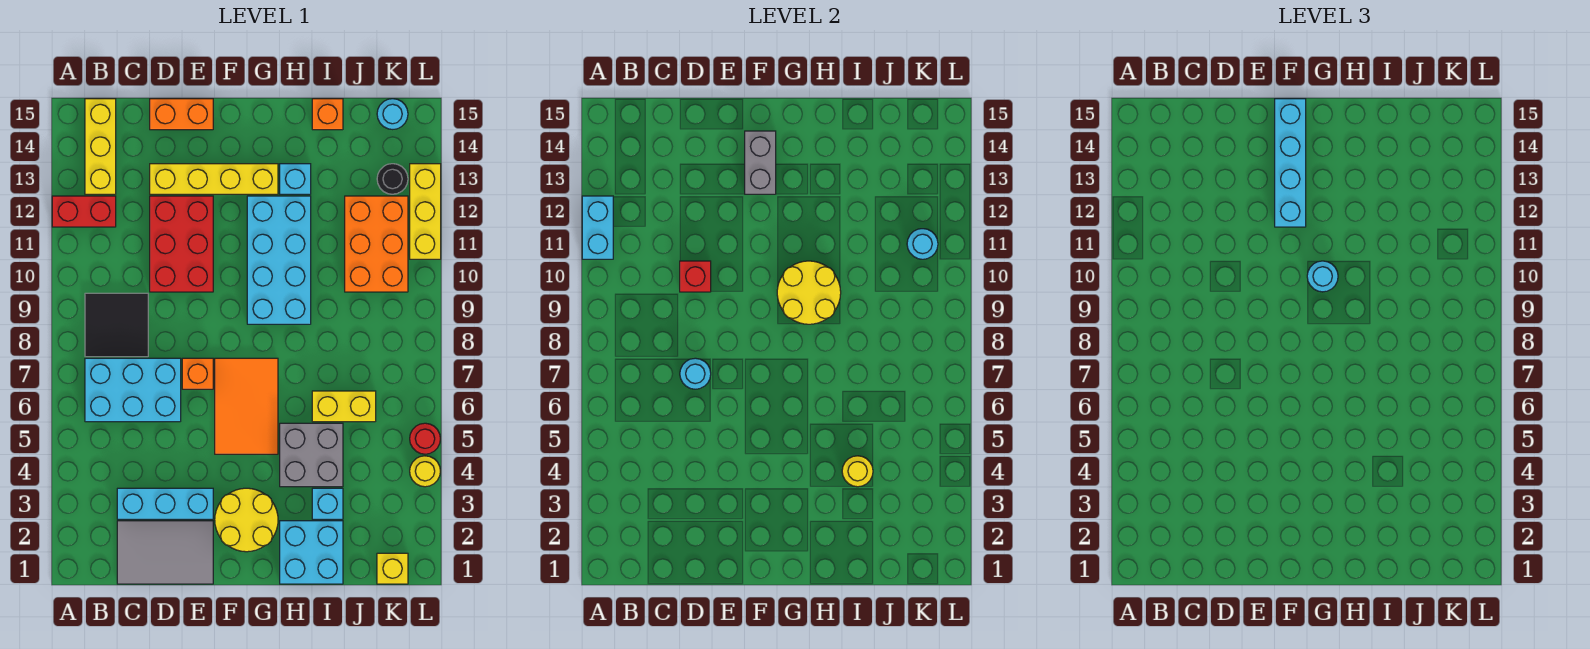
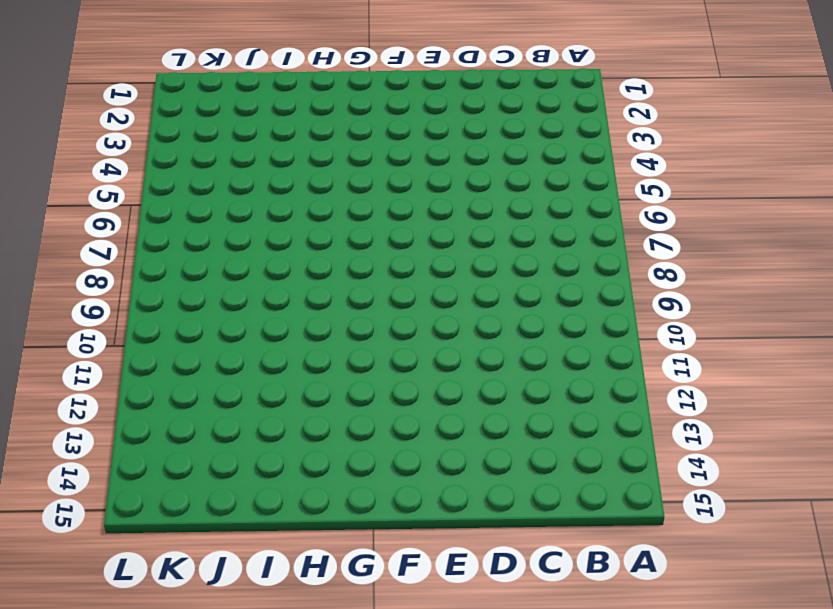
none -> red 1x2 brick [52,196,116,227]
none -> cyan 2x3 brick [85,358,181,422]
none -> black 2x2 tile [85,293,148,357]
none -> yellow 1x3 brick [85,99,116,194]

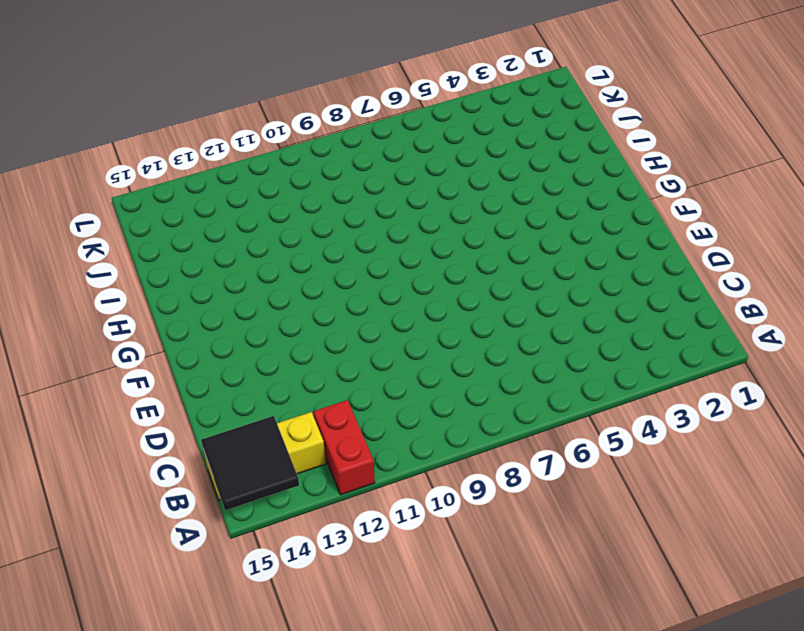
black 2x2 tile [201,416,299,510] -> black 2x2 tile moved to [85,293,148,357]
none -> cyan 2x3 brick [85,358,181,422]
none -> grey 2x3 tile [117,521,213,584]
none -> cyan 1x3 brick [117,488,213,519]
none -> red 2x3 brick [150,196,213,292]

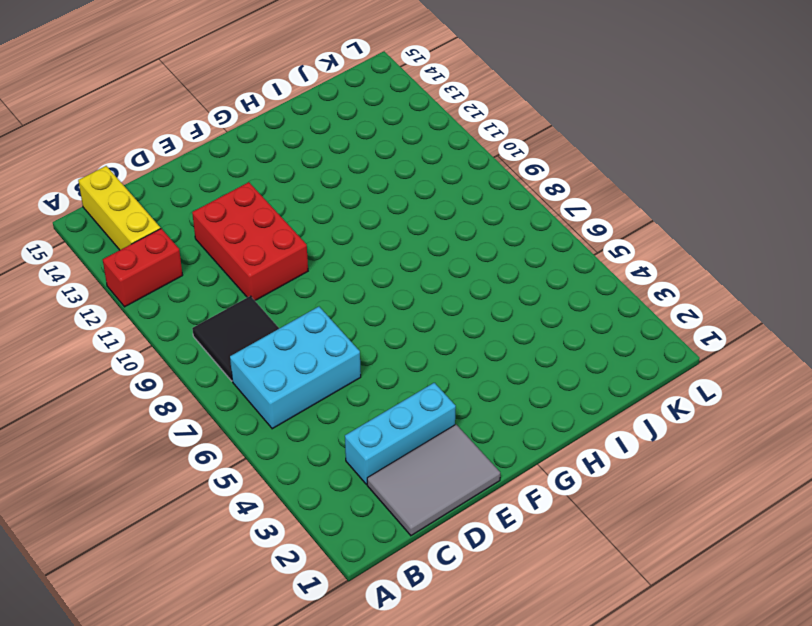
none -> yellow 1x4 brick [150,164,278,194]
none -> orange 1x2 brick [150,99,213,130]
none -> orange 1x1 brick [182,358,213,389]
none -> yellow 2x2 round brick [215,488,278,552]

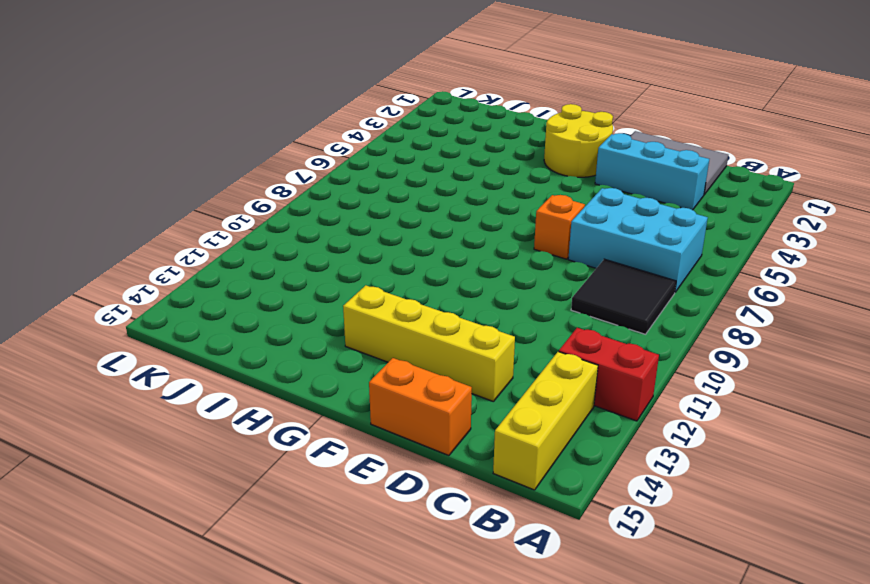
none -> red 2x3 brick [150,196,213,292]
none -> orange 2x3 tile [215,358,278,454]
none -> cyan 2x4 brick [247,196,311,324]
none -> cyan 2x2 brick [280,521,343,584]

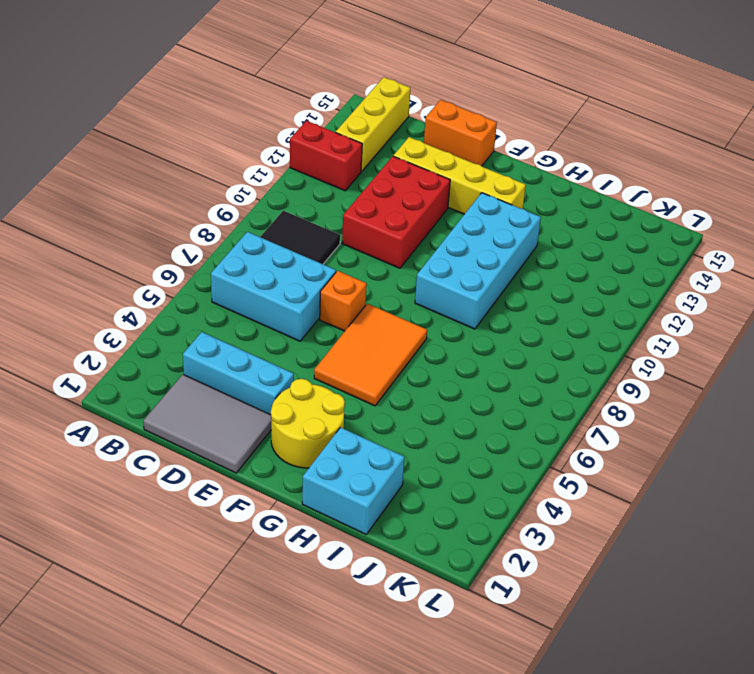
none -> grey 2x2 brick [280,423,343,487]
none -> cyan 1x1 brick [280,164,311,194]
none -> cyan 1x1 brick [312,488,343,519]
none -> yellow 1x2 brick [312,391,376,422]

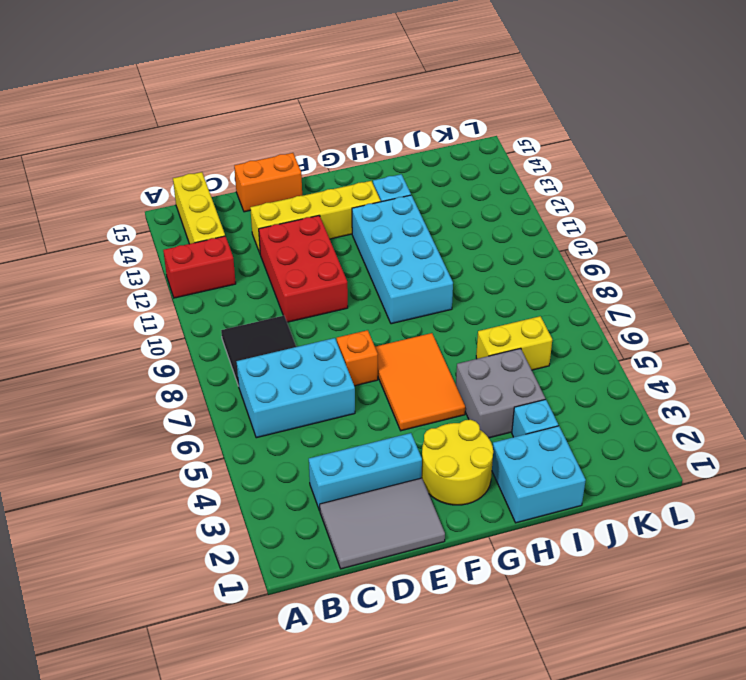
none -> orange 1x1 brick [312,99,343,130]
none -> orange 2x3 brick [345,196,408,292]
none -> yellow 1x1 brick [377,553,408,584]
none -> black 1x1 round brick [377,164,408,194]

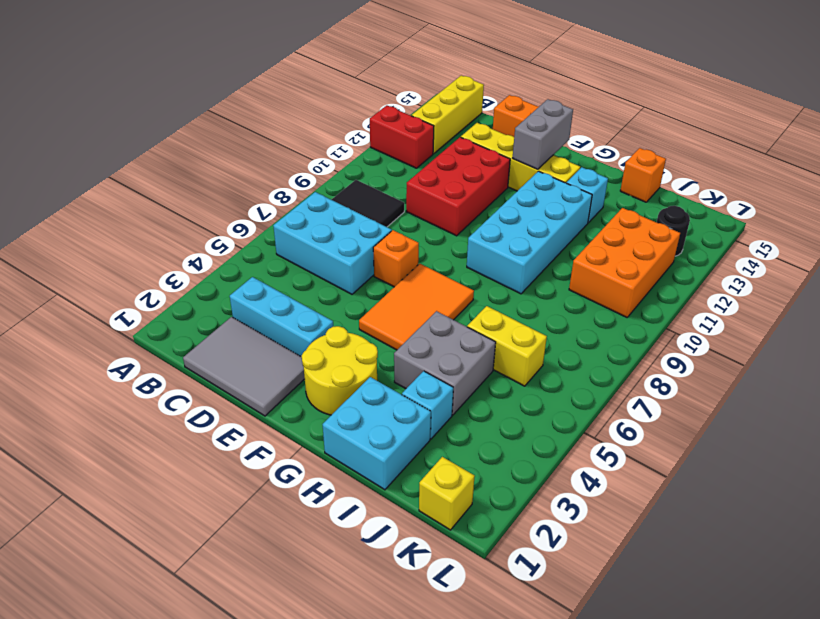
none -> cyan 1x1 round brick [377,99,408,129]
none -> yellow 1x1 round brick [410,456,440,487]
none -> red 1x1 round brick [410,423,440,454]
none -> yellow 1x3 brick [410,164,441,259]

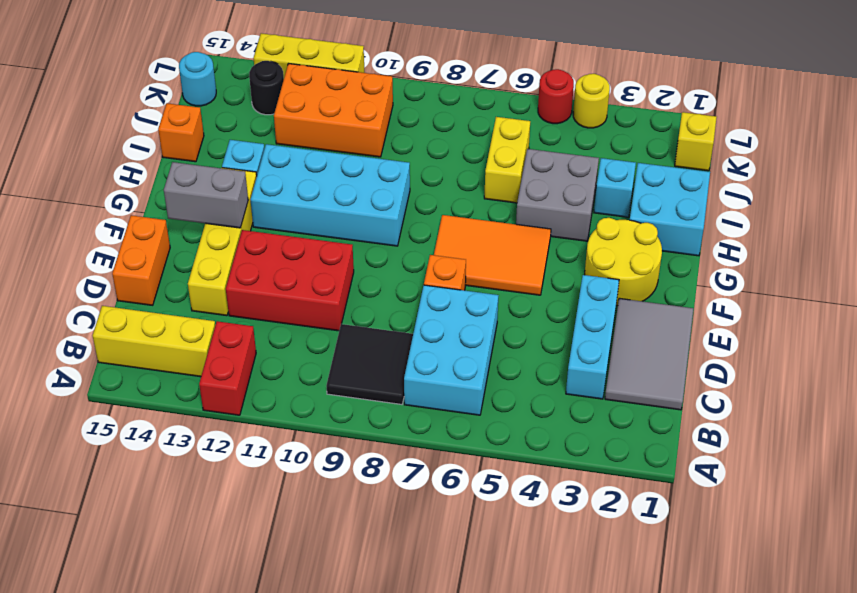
none -> cyan 1x2 brick [582,196,613,259]
none -> cyan 1x1 round brick [680,358,711,389]
none -> red 1x1 brick [680,261,711,292]
none -> yellow 2x2 round brick [777,261,841,324]

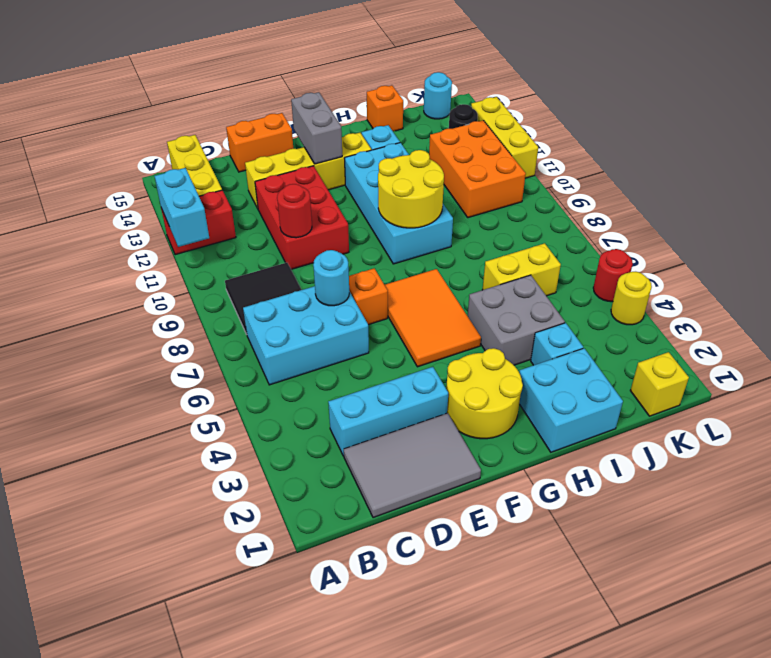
red 1x1 round brick [277,184,312,238] -> red 1x1 brick [680,261,711,292]
none -> yellow 1x1 round brick [842,456,873,487]
none -> cyan 1x1 round brick [907,229,938,259]
none -> cyan 1x4 brick [1275,99,1306,227]
none -> cyan 1x1 round brick [1307,261,1338,292]

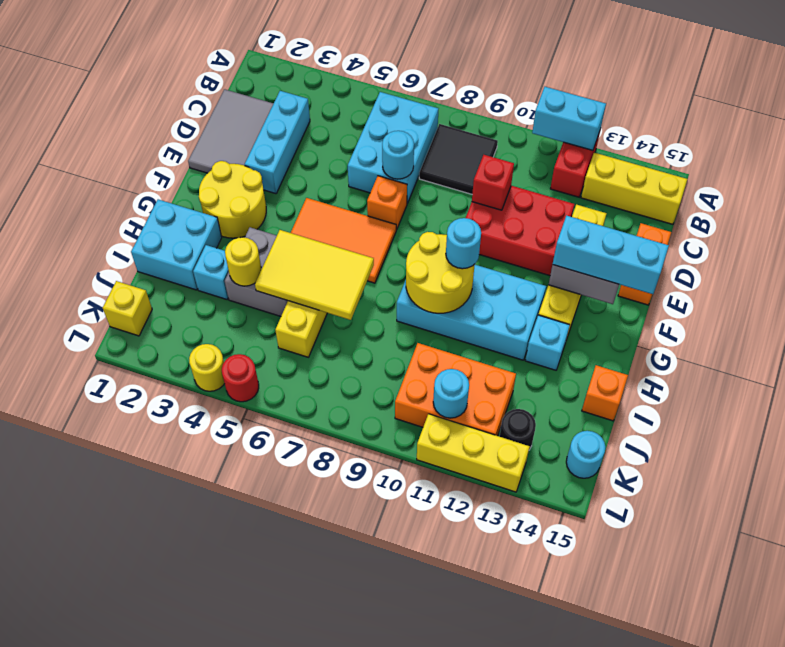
cyan 1x3 brick [553,216,669,294] -> cyan 1x4 brick [1275,99,1306,227]
yellow 2x3 tile [255,230,374,320] -> none

